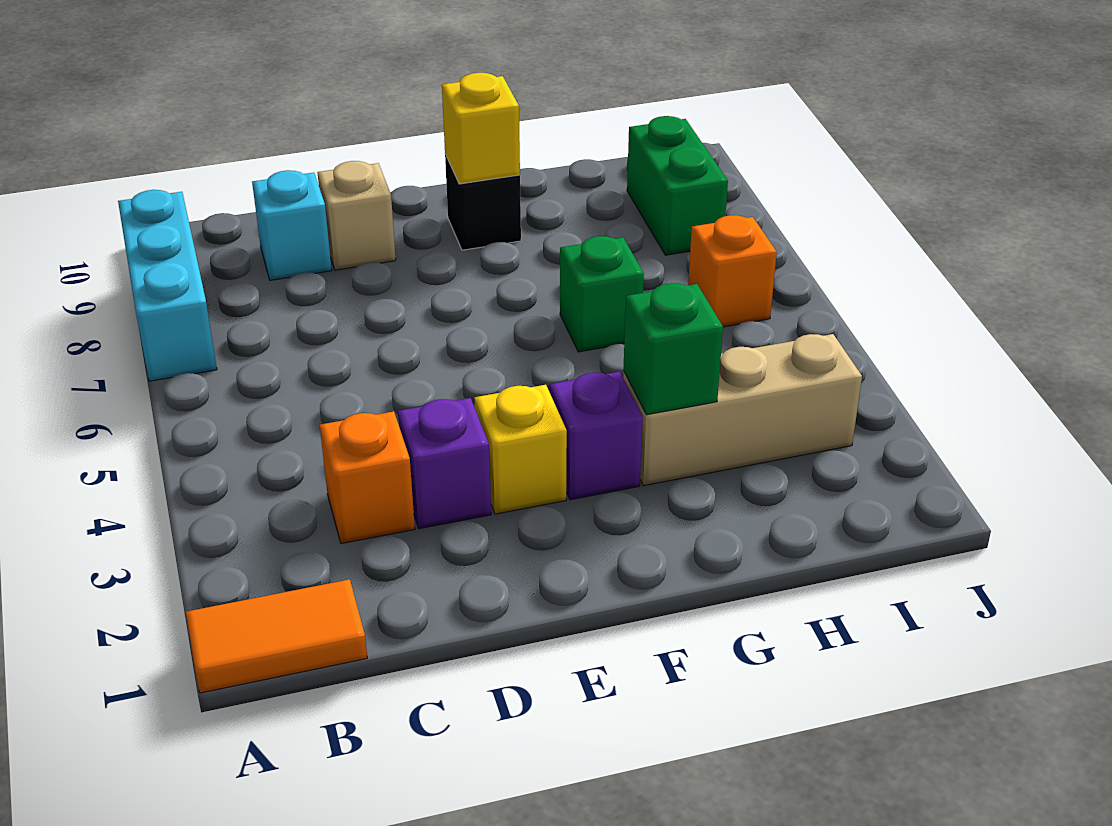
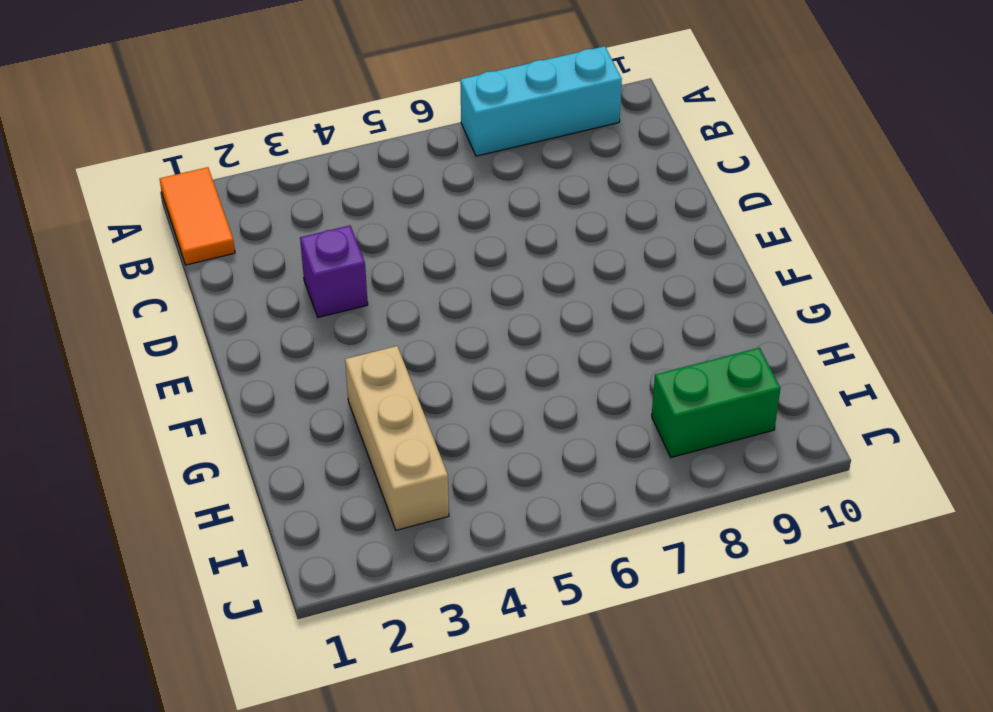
none -> orange 1x1 brick [320,411,415,544]
none -> cyan 1x1 brick [252,170,332,280]
none -> tan 1x1 brick [317,161,396,270]

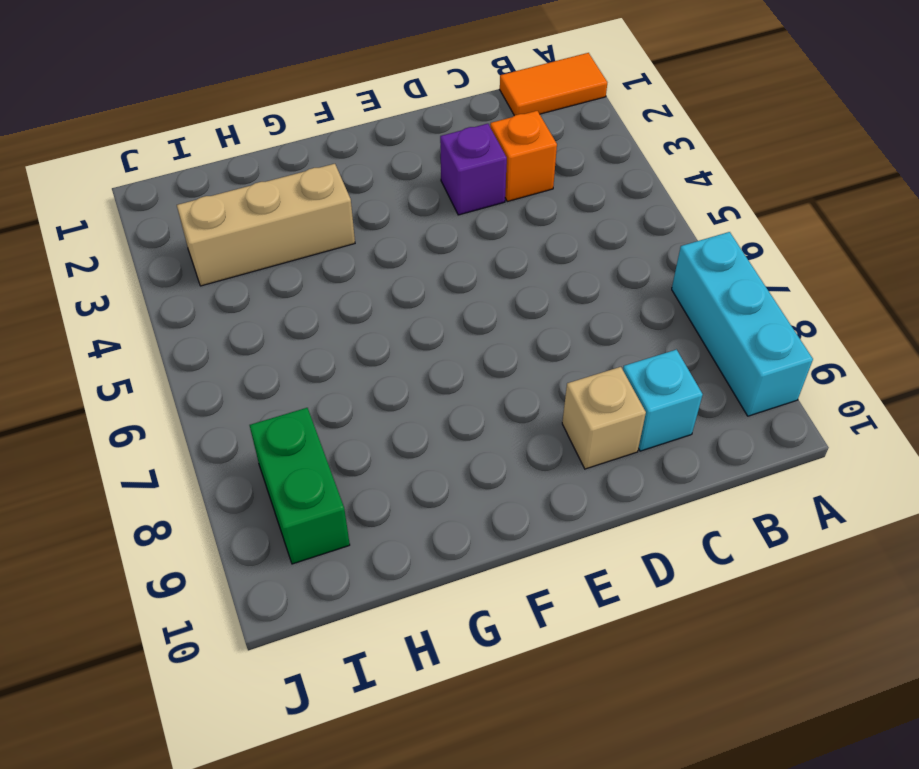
none -> yellow 1x1 brick [474,385,567,514]
none -> purple 1x1 brick [550,372,643,500]
none -> black 1x1 brick [445,154,521,250]

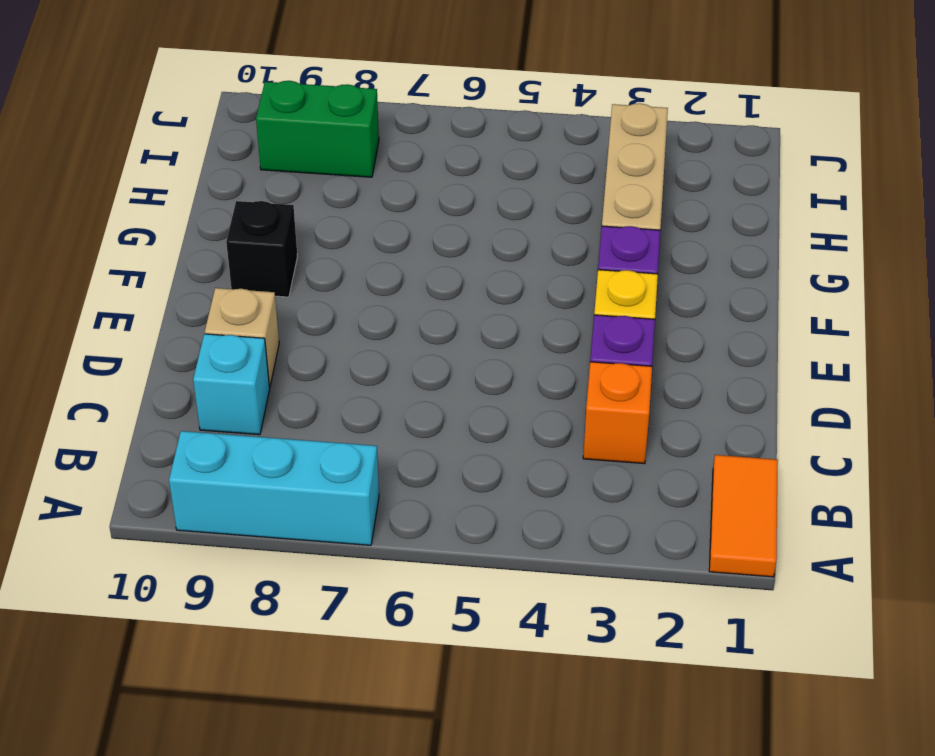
none -> green 1x1 brick [560,236,644,352]
none -> orange 1x1 brick [688,215,777,327]
none -> yellow 1x1 brick [442,73,520,184]

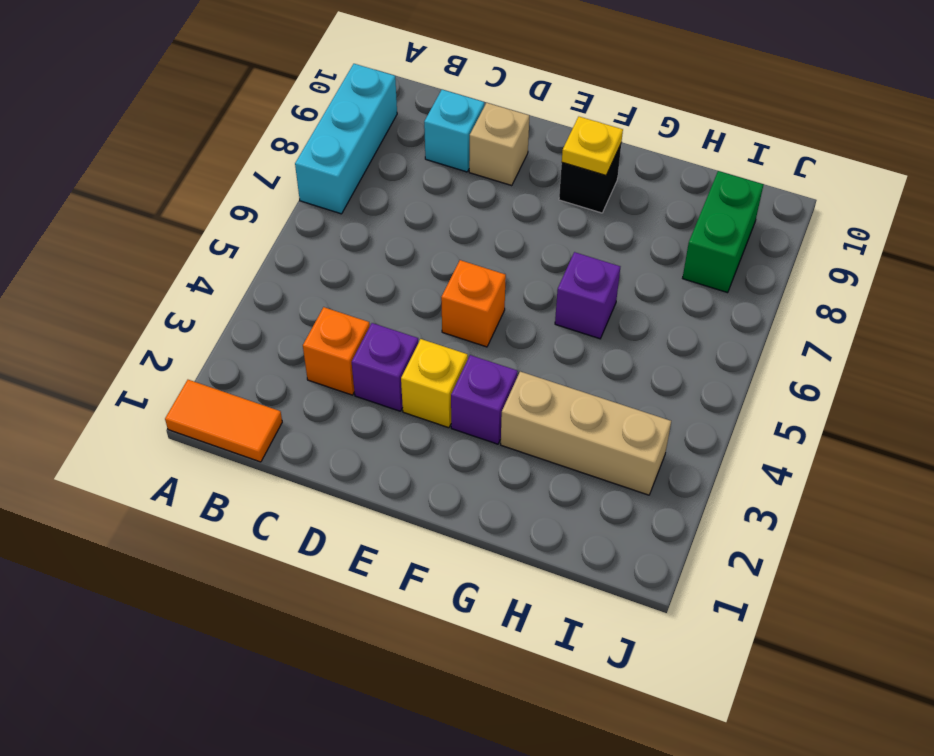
orange 1x1 brick [441,260,506,347] -> orange 1x1 brick moved to [688,215,777,327]
yellow 1x1 plate [562,117,623,175] -> yellow 1x1 brick [442,73,520,184]
purple 1x1 brick [555,252,620,339] -> green 1x1 brick [560,236,644,352]
none -> green 1x1 brick [623,283,723,415]

